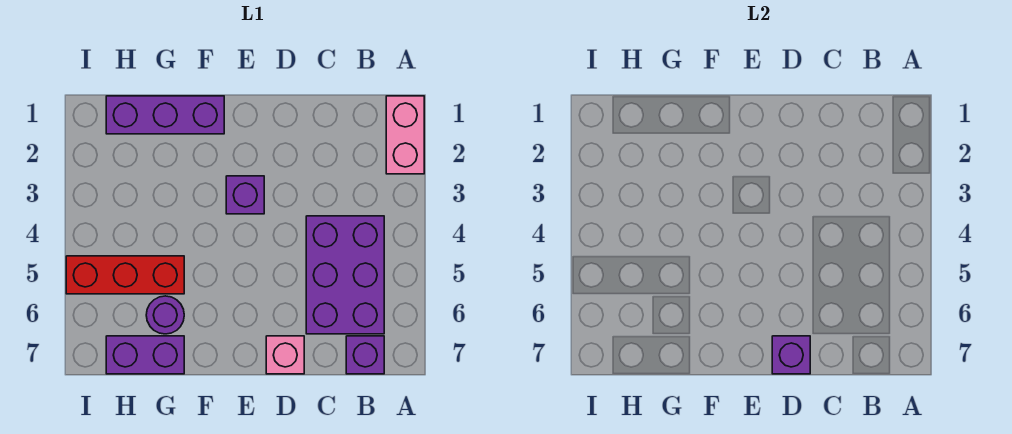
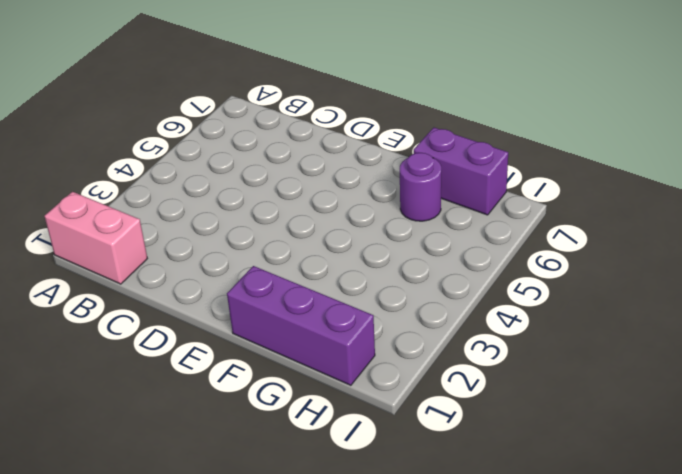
pink 1x2 brick [44,192,147,284] -> pink 1x2 brick turned to [386,96,424,174]
none -> purple 2x3 brick [306,216,384,334]
none -> purple 1x1 brick [346,336,384,374]

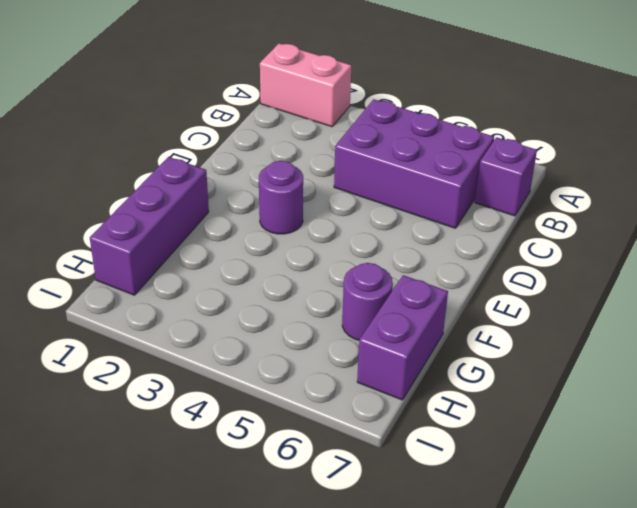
purple 1x1 round brick [259,161,303,234] -> purple 1x1 brick [226,176,264,214]
none -> pink 1x1 brick [266,336,304,374]
none -> red 1x3 brick [66,256,184,294]

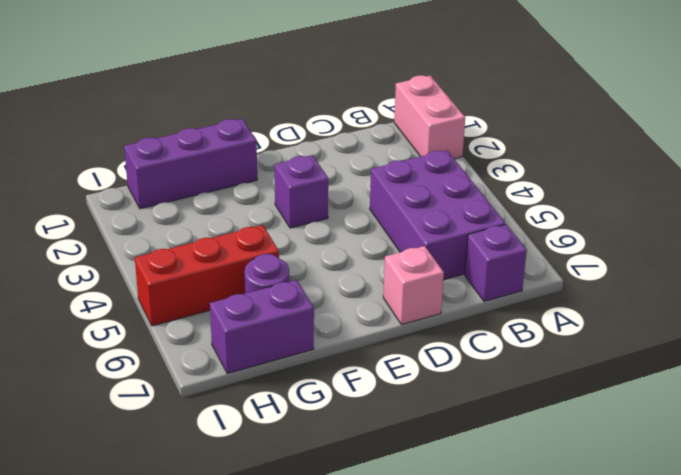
none -> purple 1x1 brick [772,336,810,374]

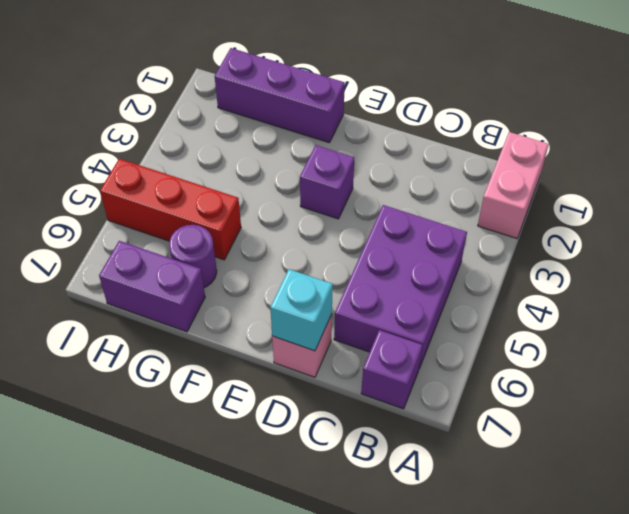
cyan 1x1 brick [270,269,333,351] -> purple 1x1 brick [772,336,810,374]

